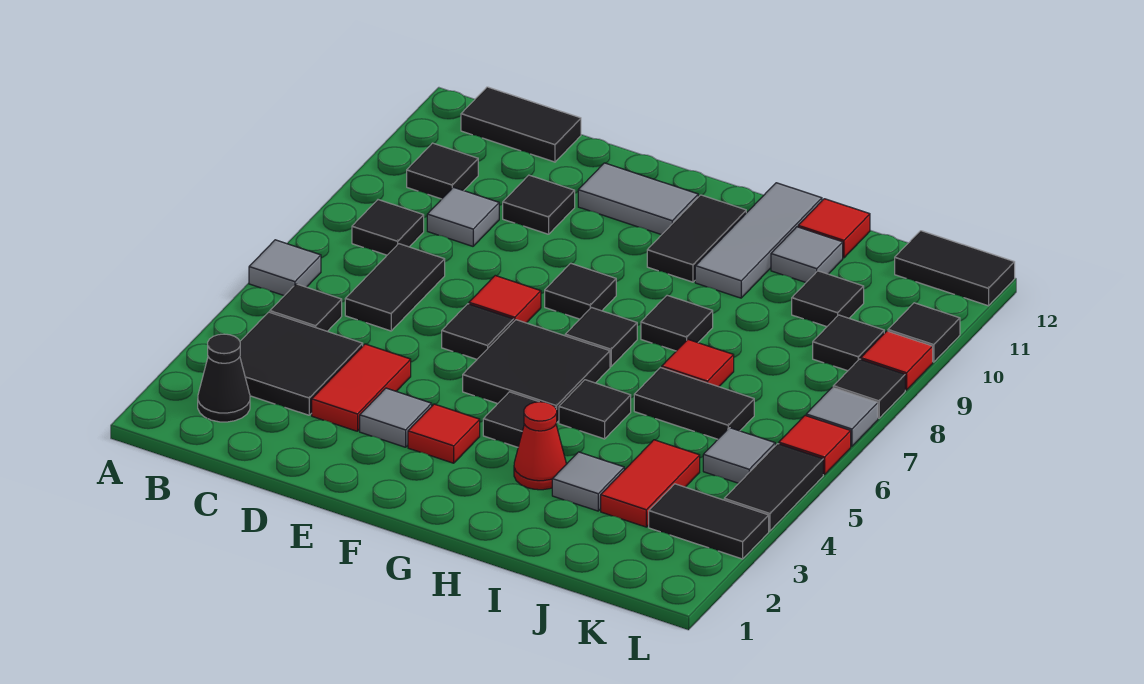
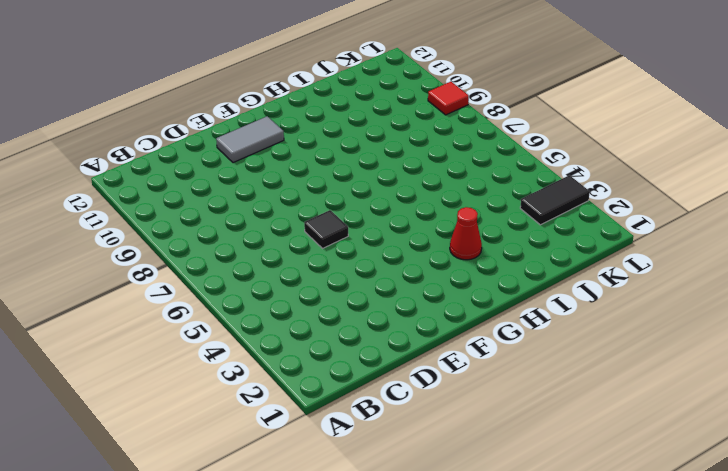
none -> grey 1x1 tile [249,240,321,296]
none -> black 1x1 cone [198,334,250,422]
none -> black 2x2 tile [240,312,363,415]
none -> black 1x1 tile [270,284,342,331]

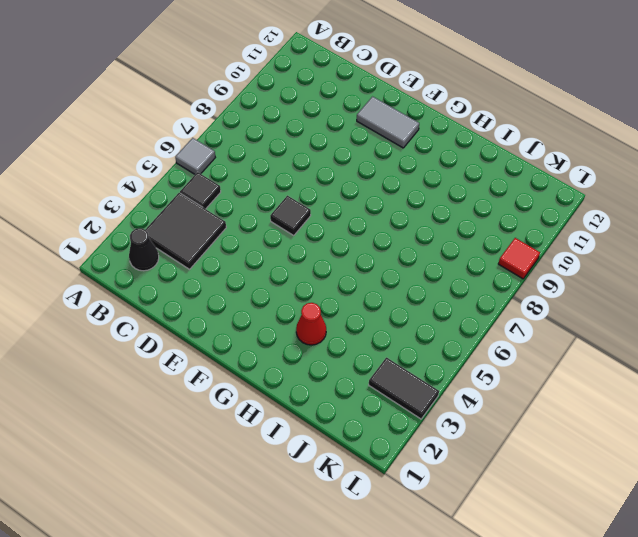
none -> black 1x1 tile [352,200,424,255]
none -> black 1x1 tile [407,143,478,199]
none -> black 1x2 tile [461,87,581,162]
none -> black 1x2 tile [345,244,445,331]

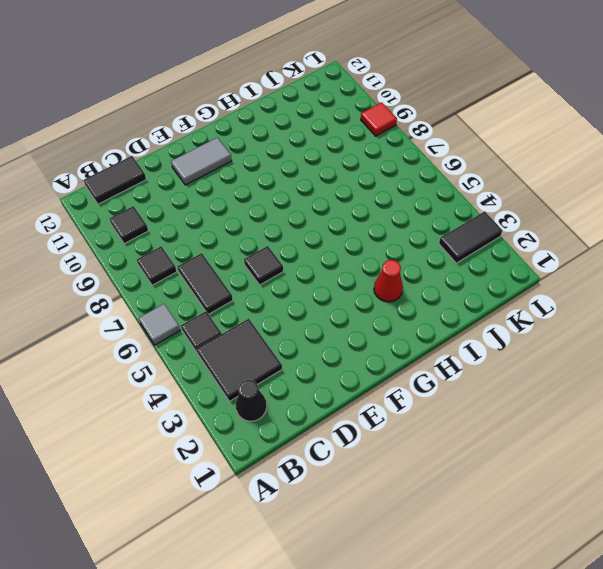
none -> grey 1x1 tile [427,187,499,246]
none -> red 1x2 tile [312,344,411,431]
none -> black 1x1 tile [503,175,575,234]
none -> grey 1x1 tile [360,388,432,447]

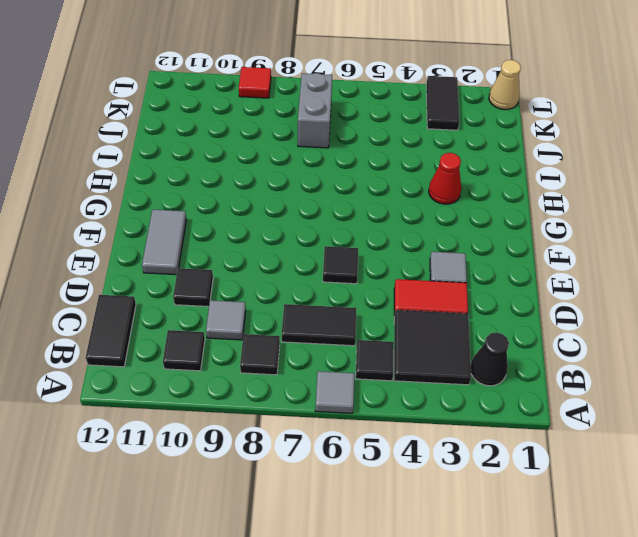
grey 1x2 brick [298,73,332,148] -> none
tan 1x1 cone [489,60,521,110] -> none
none -> red 1x1 tile [469,276,541,323]
none -> red 1x1 tile [408,404,480,463]
none -> black 2x2 tile [463,320,610,422]
none -> black 1x1 tile [545,263,616,319]

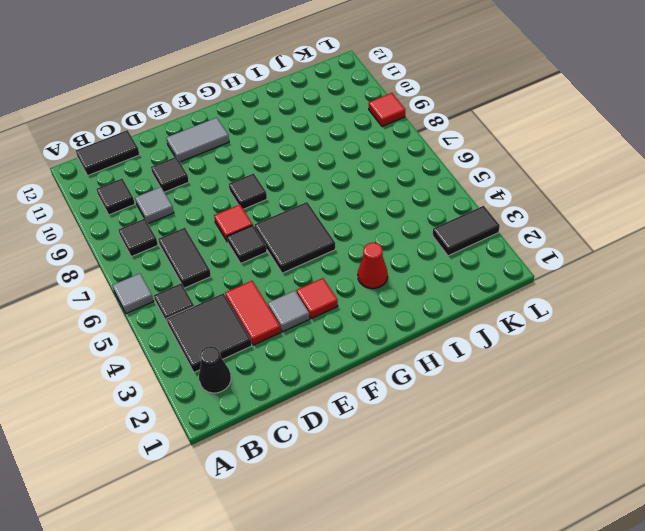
none -> black 1x1 tile [483,392,539,447]
none -> black 1x1 tile [565,308,637,367]
none -> black 1x2 tile [647,195,746,282]
none -> black 1x1 tile [559,380,631,439]

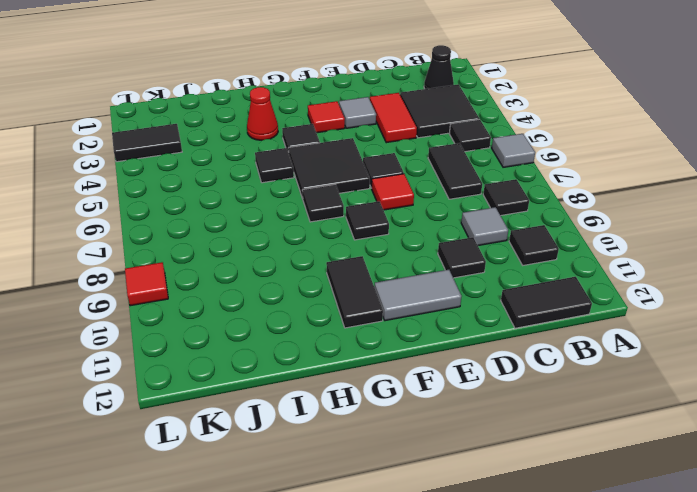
none -> black 1x1 tile [641,295,713,351]
none -> grey 1x3 tile [695,183,822,298]
none -> grey 1x1 tile [552,452,624,511]
none -> black 1x2 tile [634,368,754,439]

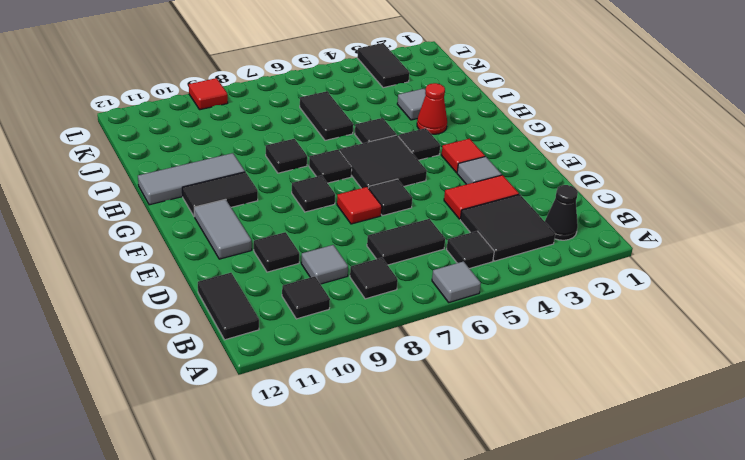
none -> red 1x1 tile [662,340,734,387]
none -> grey 1x1 tile [771,227,843,282]
none -> red 1x1 tile [798,199,870,258]
none -> red 1x2 tile [601,440,700,527]

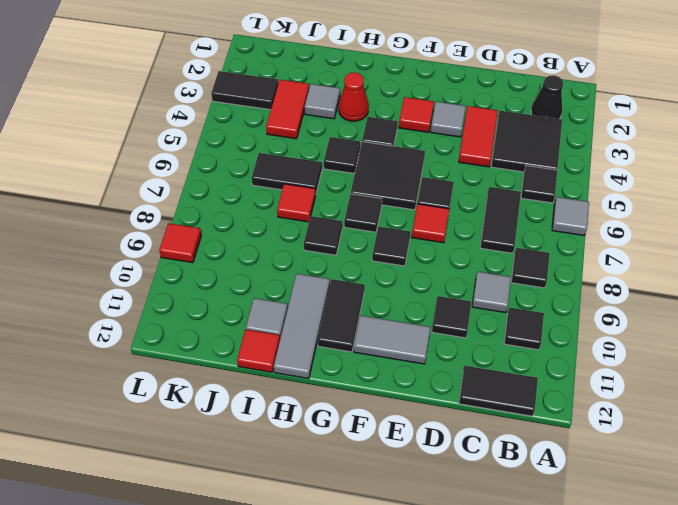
none -> black 1x1 tile [792,271,864,327]
none -> grey 1x1 tile [703,428,775,483]
none -> black 1x1 tile [813,315,884,371]
none -> black 1x2 tile [895,231,1015,306]

